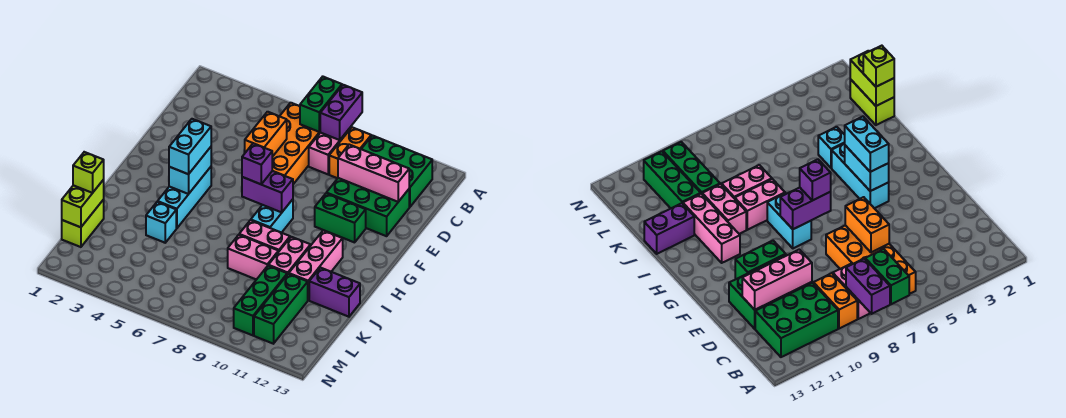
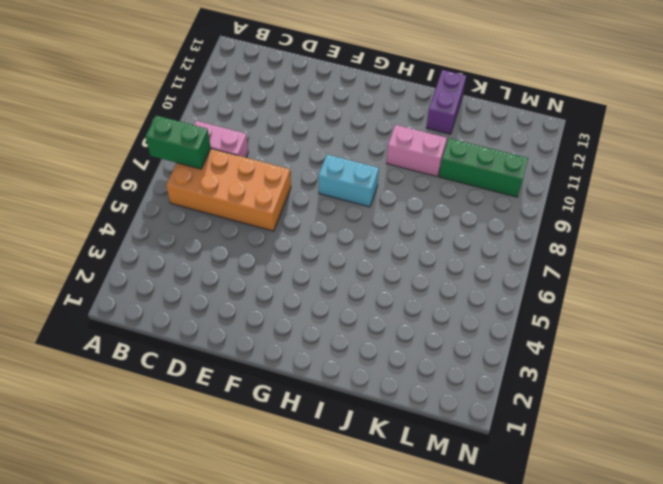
none -> orange 1x2 brick [329,127,371,178]
none -> green 2x3 brick [362,135,432,207]
none -> green 2x3 brick [327,178,409,236]

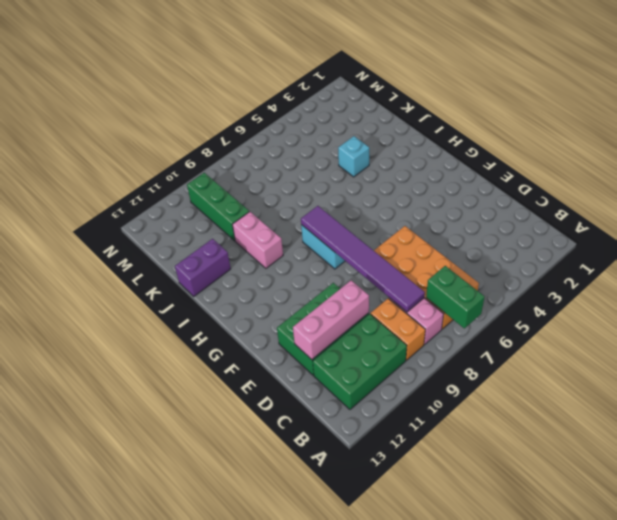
purple 1x6 tile [301,206,425,312] -> purple 1x2 brick [242,171,293,212]
none -> green 1x2 brick [315,193,366,242]
none -> cyan 1x3 brick [158,167,211,228]
none -> pink 1x3 brick [289,230,343,300]

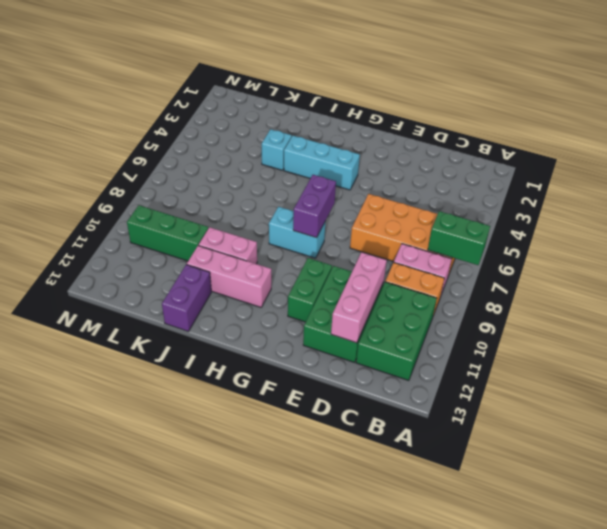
none -> pink 1x2 brick [239,220,290,252]
none -> pink 1x2 brick [228,235,278,280]
none -> lime 1x2 brick [62,200,104,247]

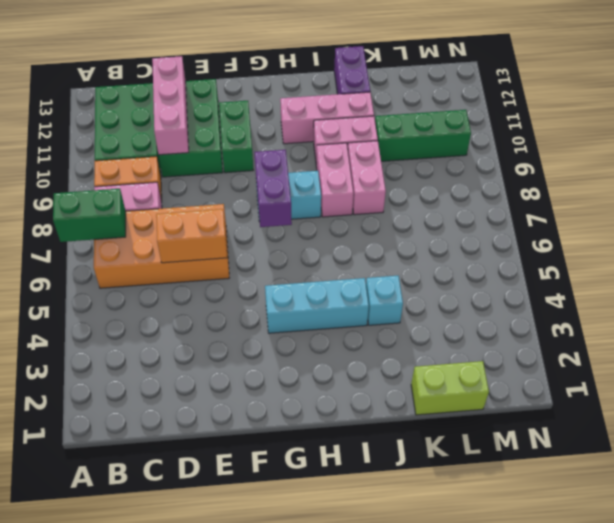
none -> green 1x3 brick [254,274,308,344]
none -> purple 1x2 brick [320,85,362,140]
none -> cyan 1x2 brick [169,147,211,194]

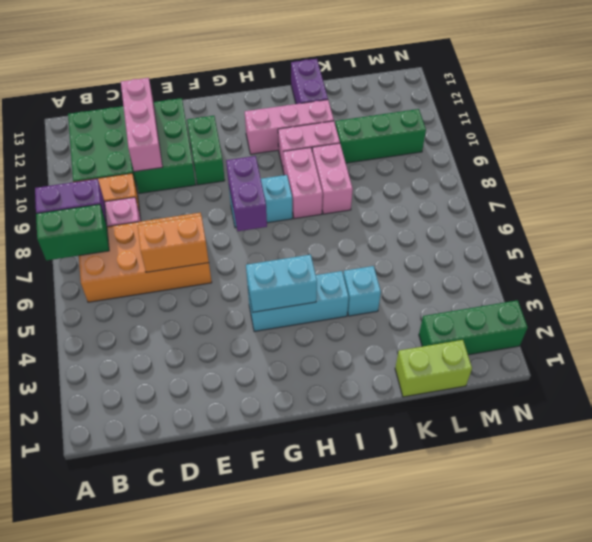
green 1x3 brick [419,300,528,355] -> green 1x3 brick moved to [254,274,308,344]
none -> lime 1x2 brick [62,180,104,227]
none -> cyan 1x2 brick [169,119,211,174]
none -> purple 1x1 brick [242,143,272,184]

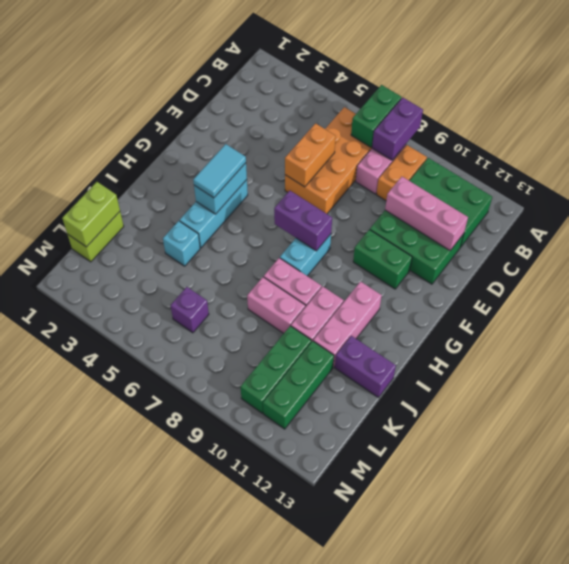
cyan 1x2 tile [193,144,246,198] -> cyan 1x2 brick [169,119,211,174]
purple 1x1 brick [171,287,209,333] -> purple 1x1 brick moved to [242,143,272,184]
none -> lime 1x1 brick [73,152,104,193]

